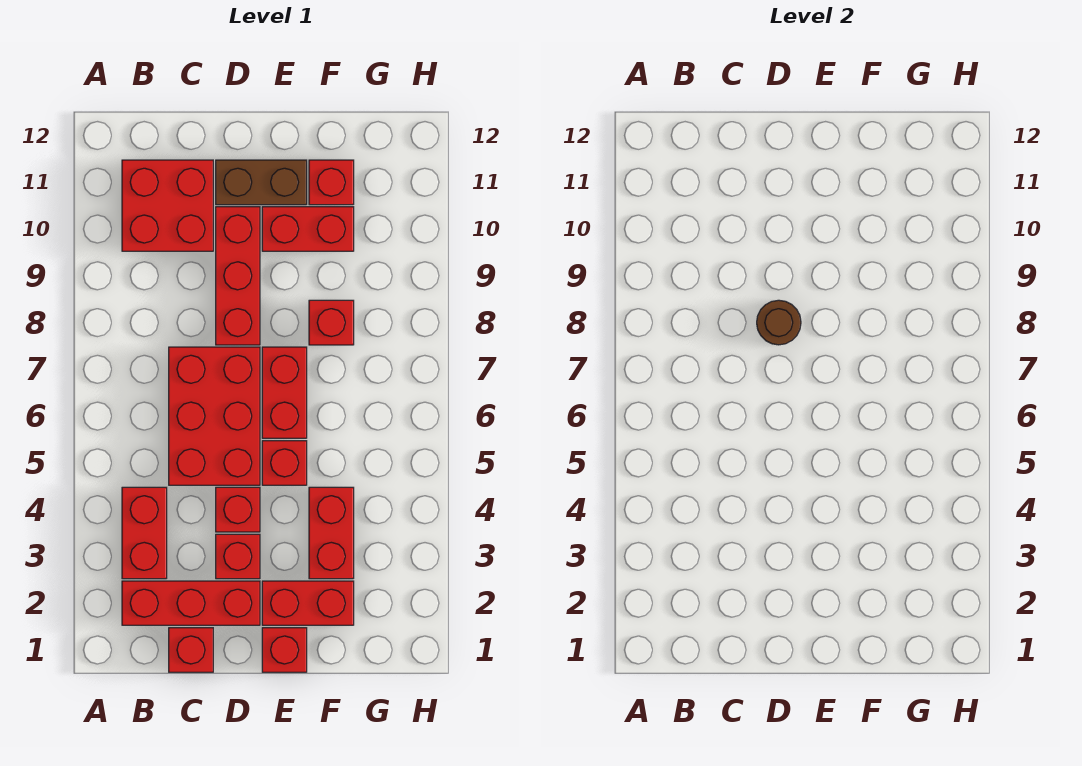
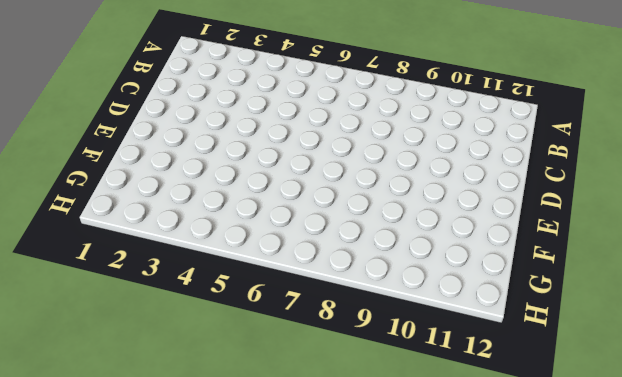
none -> red 1x3 brick [122,581,260,625]
none -> red 1x2 brick [122,487,167,579]
none -> red 2x2 brick [122,160,213,251]

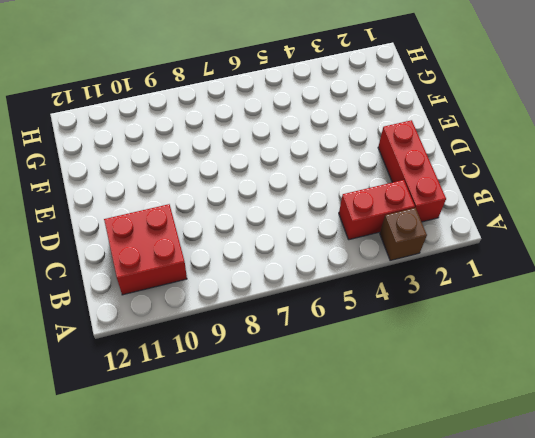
brown 1x1 brick [380,208,427,260] -> none
none -> red 1x1 brick [169,628,213,672]
none -> red 2x3 brick [169,347,260,485]
none -> red 1x1 brick [216,534,260,579]

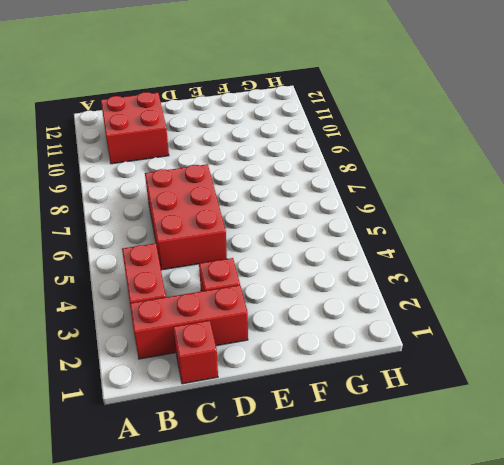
none -> red 1x1 brick [216,487,260,532]
none -> red 1x3 brick [216,207,260,345]
none -> brown 1x2 brick [216,160,307,205]

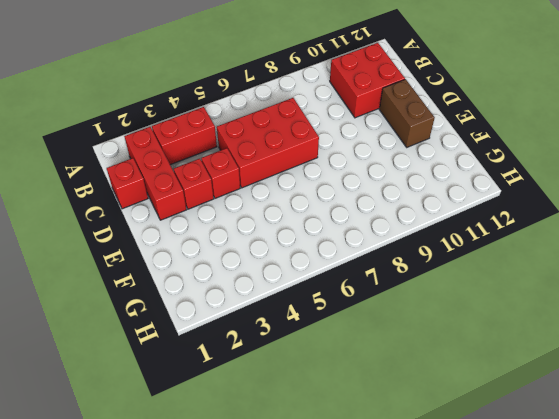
none -> red 1x3 brick [216,207,260,345]
none -> red 1x1 brick [262,628,307,672]
none -> red 1x2 brick [262,581,354,625]

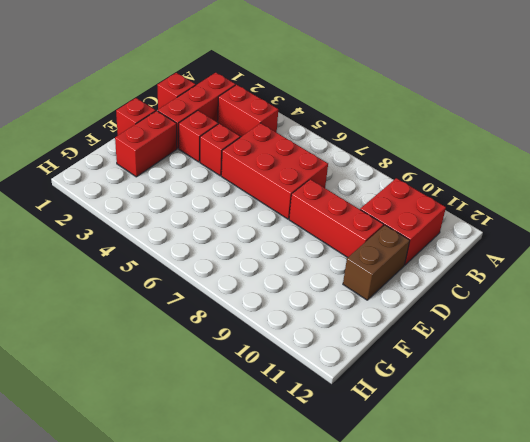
none -> red 1x1 brick [262,441,307,485]
none -> red 1x2 brick [262,347,307,438]
none -> red 1x2 brick [262,207,354,251]

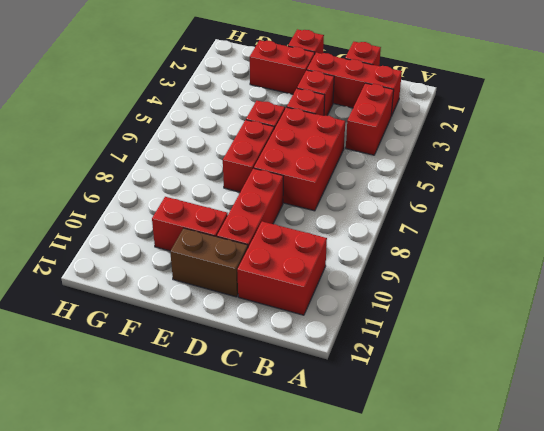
none -> red 1x2 brick [309,487,354,579]
none -> red 1x1 brick [309,300,354,345]
none -> red 1x1 brick [309,160,354,205]

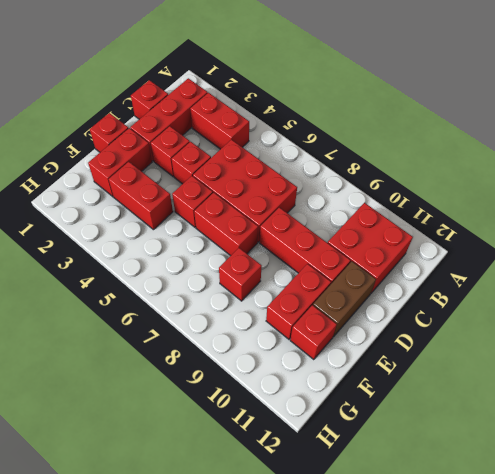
none -> brown 1x1 round brick [757,300,801,345]

